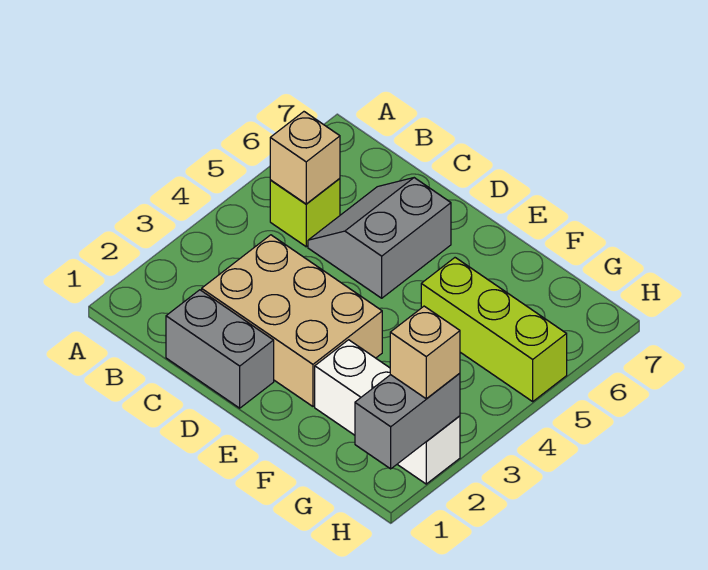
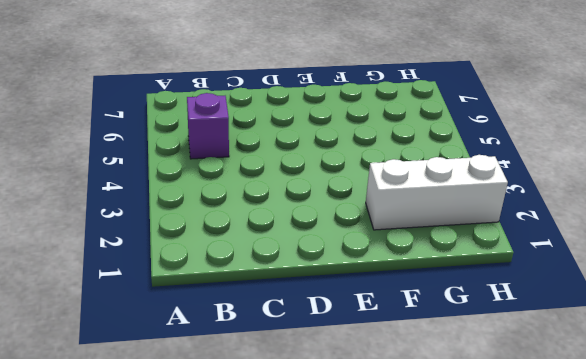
purple 1x1 brick [187,93,229,159] -> lime 1x1 brick [270,178,340,247]
none -> grey 1x2 brick [166,290,274,408]
none -> tan 2x3 brick [202,235,382,406]

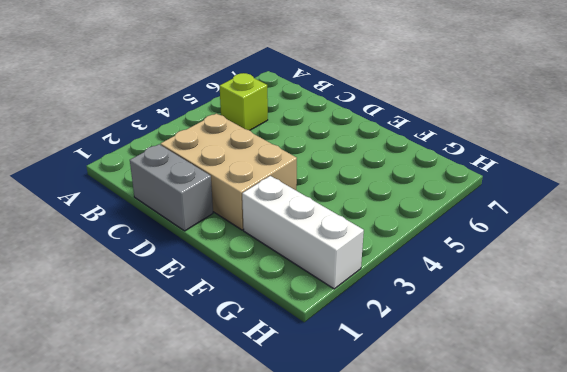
none -> grey 2x2 slope [308,178,451,298]
none -> lime 1x3 brick [421,258,567,401]

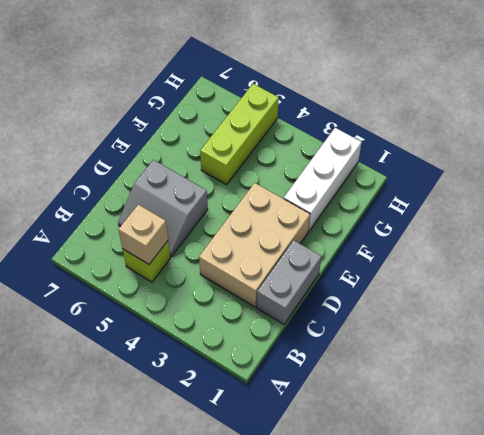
none -> grey 1x2 brick [355,373,460,469]
none -> tan 1x1 brick [390,306,460,399]

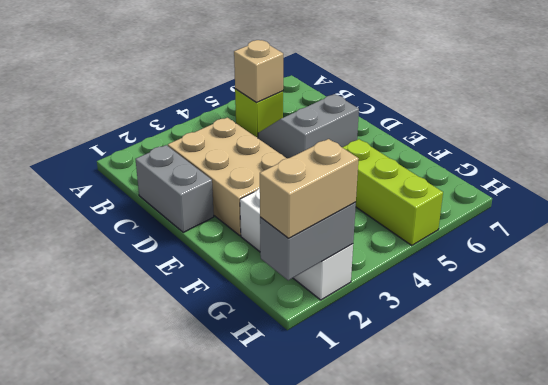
tan 1x2 brick [260,139,359,238] -> tan 1x1 brick [390,306,460,399]

